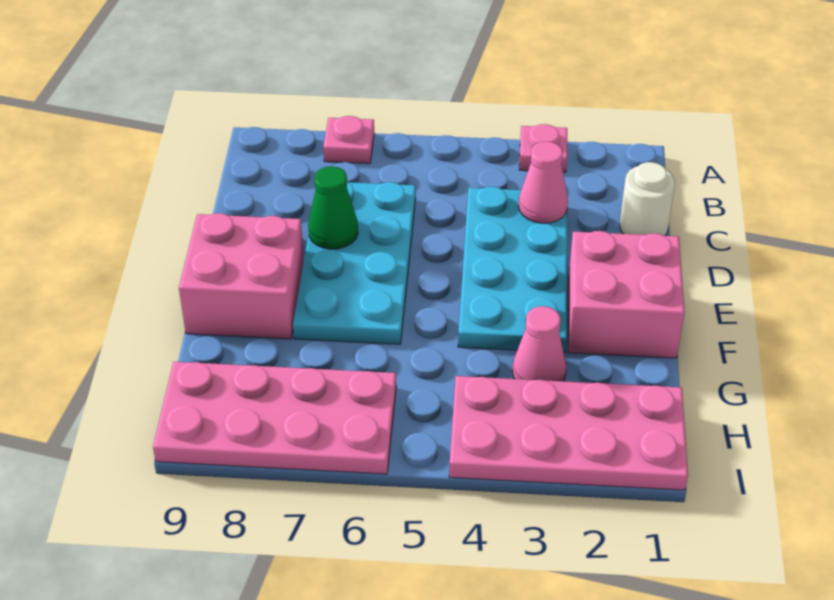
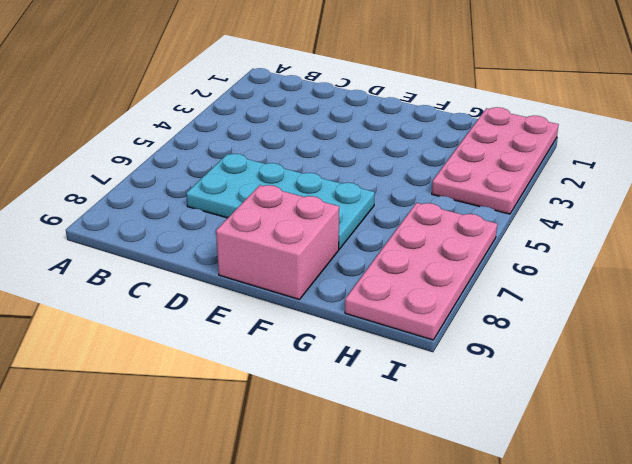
none -> pink 1x1 plate [519,124,567,172]
none -> pink 1x1 plate [323,116,374,164]
none -> white 1x1 round brick [619,162,675,236]

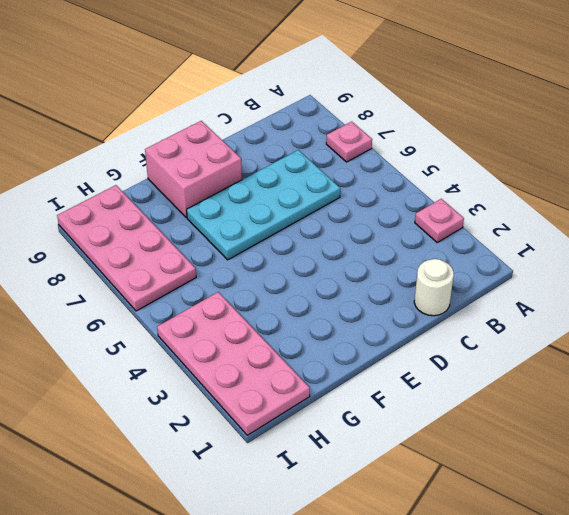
none -> cyan 2x4 plate [458,187,567,353]
none -> pink 2x2 brick [568,231,684,358]
none -> pink 1x1 cone [512,306,566,381]

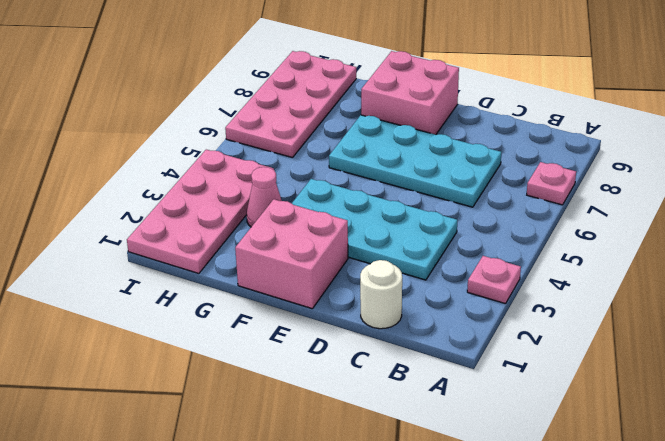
none -> pink 1x1 cone [519,141,568,223]
none -> green 1x1 cone [308,166,358,249]

